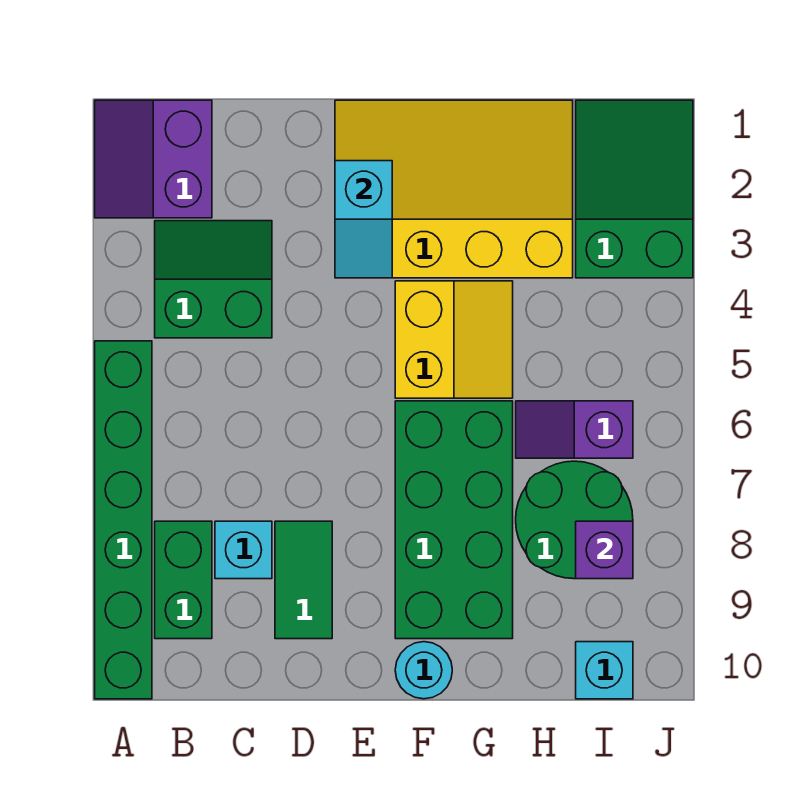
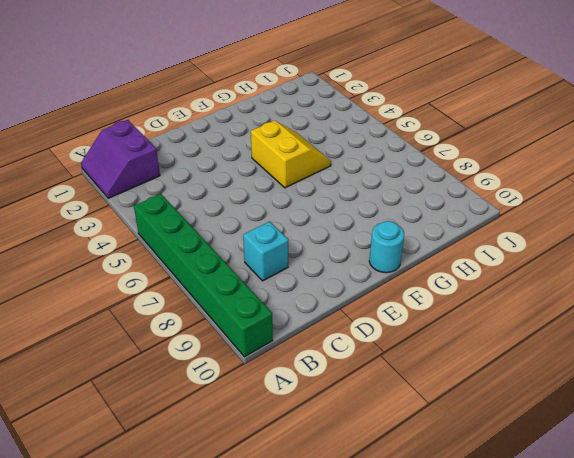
none -> green 2x2 slope [155,221,272,338]
none -> green 1x2 brick [155,521,212,639]
none -> green 1x2 tile [275,521,332,639]

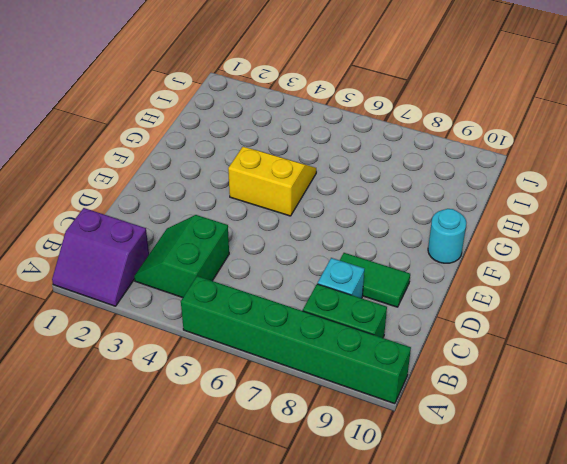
none -> yellow 3x4 slope [335,100,573,278]
none -> green 2x4 brick [395,401,513,639]
none -> purple 1x2 slope [516,401,633,458]

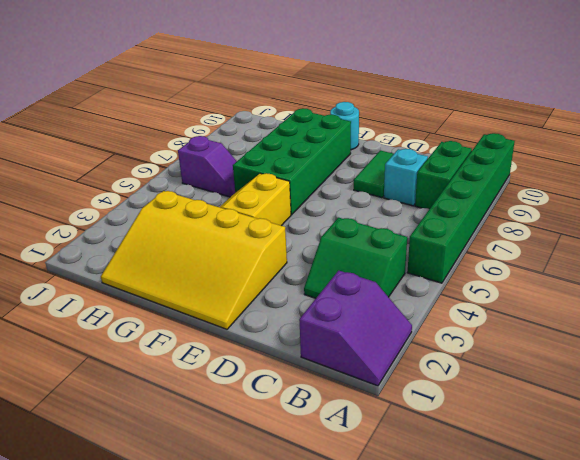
none -> green 2x2 round brick [516,461,633,579]
none -> green 2x3 slope [576,100,693,278]
none -> cyan 1x1 brick [576,642,633,699]

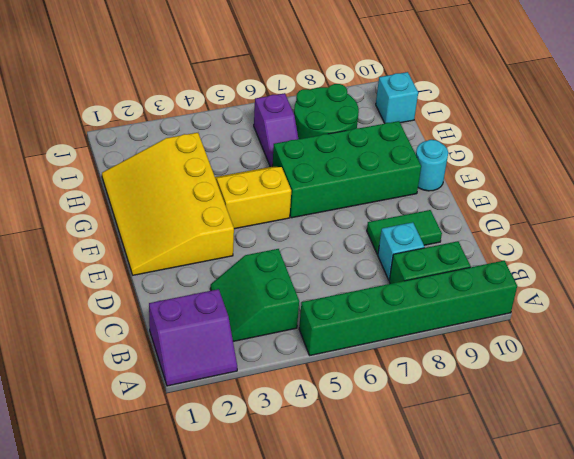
none -> green 2x3 slope [576,100,693,278]
none -> cyan 1x2 slope [335,161,392,278]
none -> purple 1x1 brick [576,521,633,579]

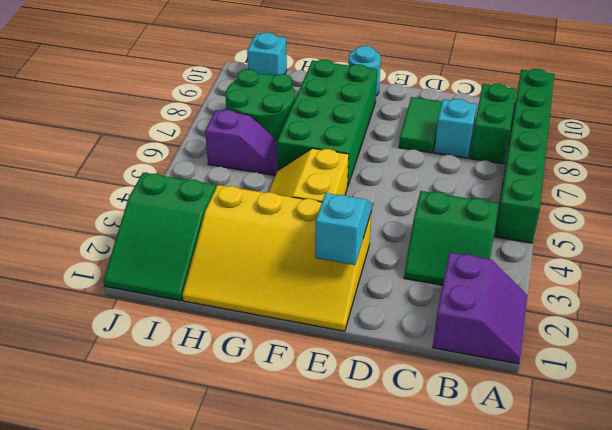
none -> purple 1x1 brick [576,521,633,579]

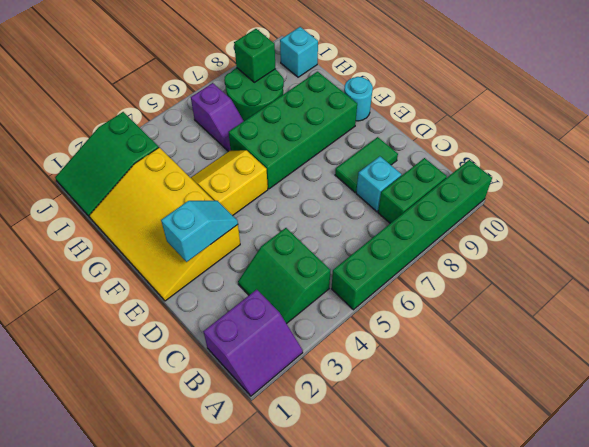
green 1x1 brick [234,29,275,82] -> purple 1x1 brick [576,521,633,579]

